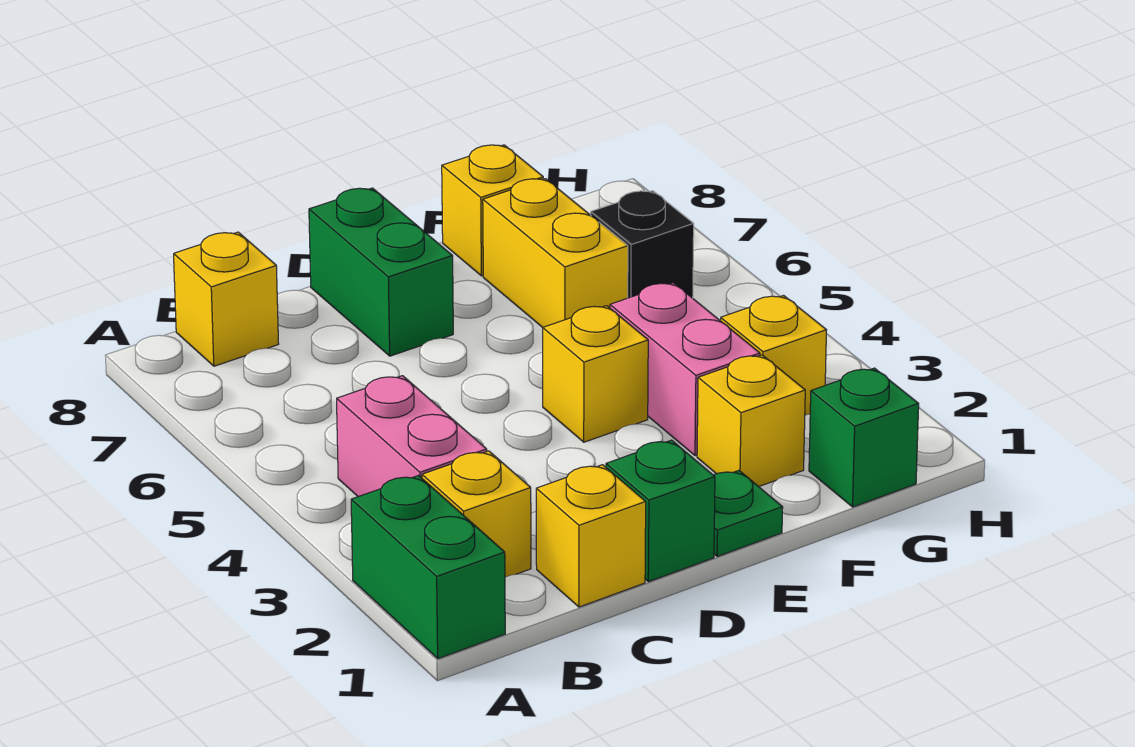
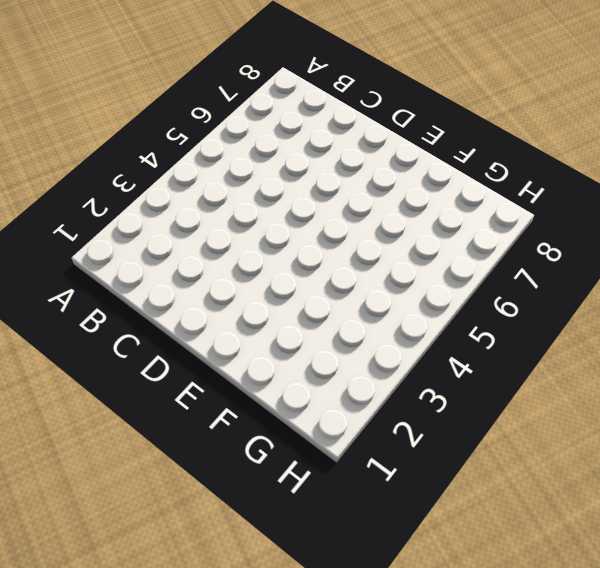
none -> green 1x2 brick [351,476,505,659]
none -> yellow 1x1 brick [422,451,531,577]
none -> pink 1x2 brick [337,376,487,497]

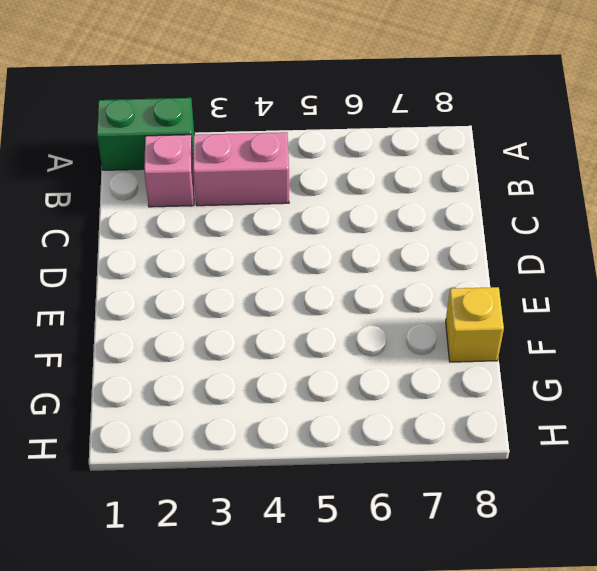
pink 1x1 brick [144,135,194,207] -> yellow 1x1 brick [422,451,531,577]
none -> yellow 1x1 brick [174,232,279,366]
none -> yellow 1x1 brick [536,465,646,607]
none -> green 1x1 brick [606,440,715,582]

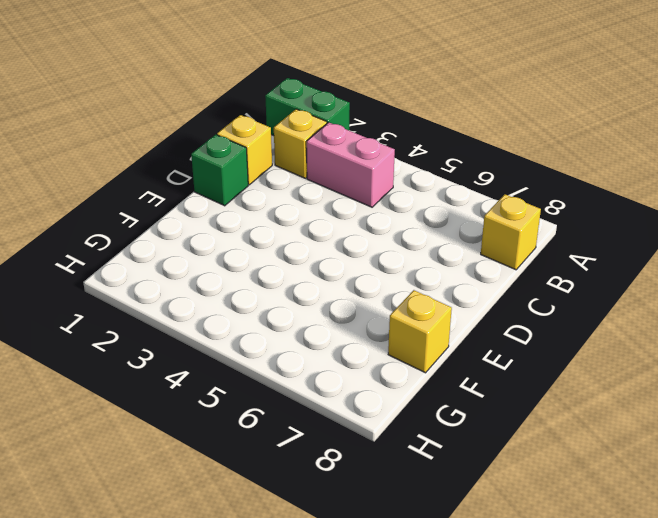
none -> green 1x2 brick [309,188,453,356]
none -> green 1x1 plate [714,471,783,556]
none -> yellow 1x1 brick [543,306,648,442]

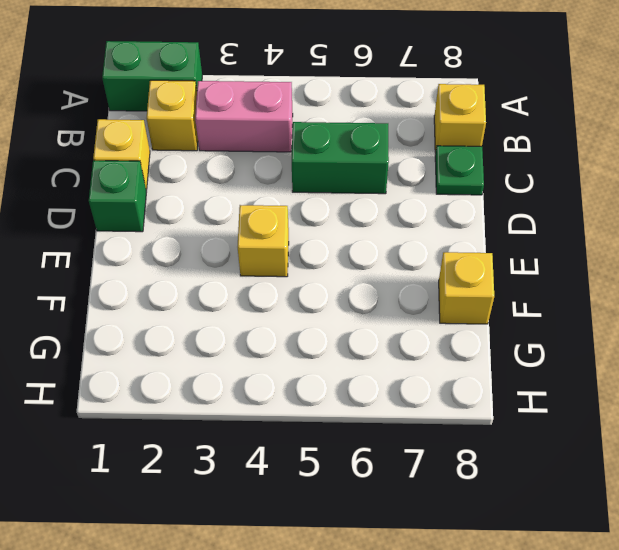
green 1x2 brick [292,122,389,194] -> green 1x2 brick moved to [309,188,453,356]
green 1x1 plate [435,146,484,195] -> green 1x1 plate moved to [714,471,783,556]
none -> yellow 1x1 brick [697,355,805,487]
none -> pink 1x2 brick [610,283,760,456]
none -> yellow 1x2 brick [483,179,628,327]

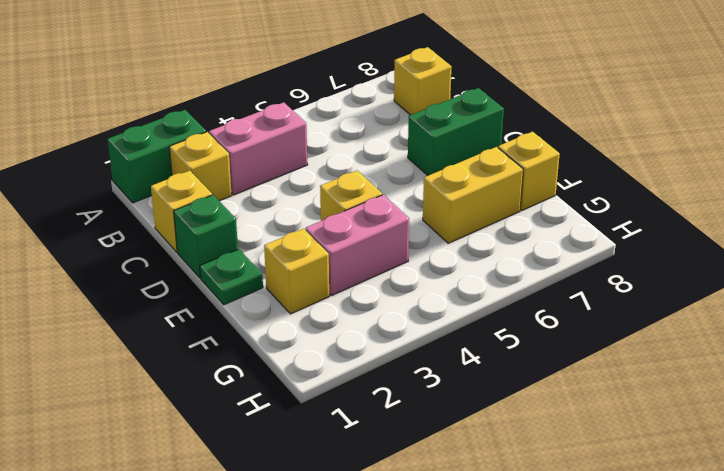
none -> green 1x1 brick [809,368,919,507]
none -> yellow 1x1 brick [721,296,827,415]
none -> black 1x1 brick [591,191,694,298]

